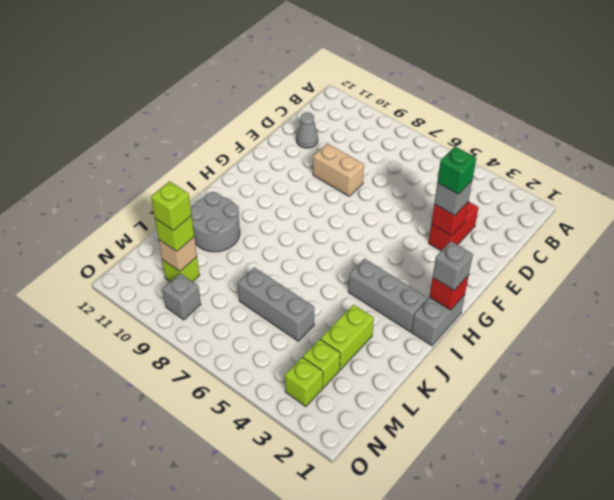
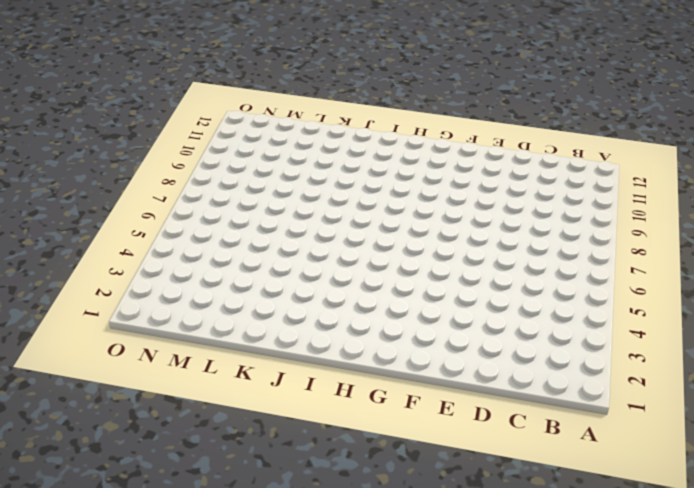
none -> red 1x2 brick [429,202,479,251]
none -> grey 1x1 cone [296,112,318,148]
none -> tan 1x2 brick [313,143,364,196]

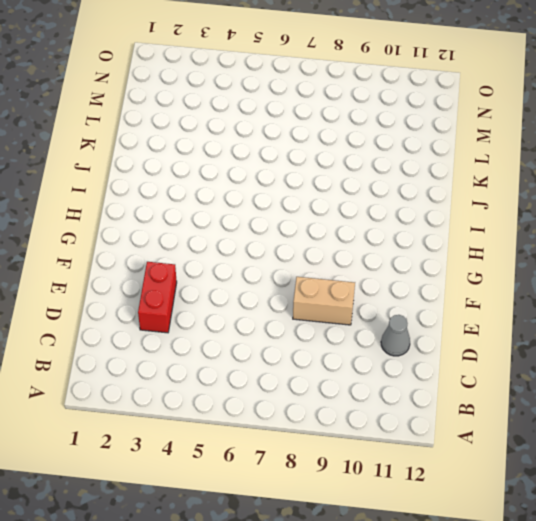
none -> grey 1x2 brick [411,295,465,346]
none -> grey 1x3 brick [348,259,427,332]
none -> grey 2x2 round brick [191,192,240,252]

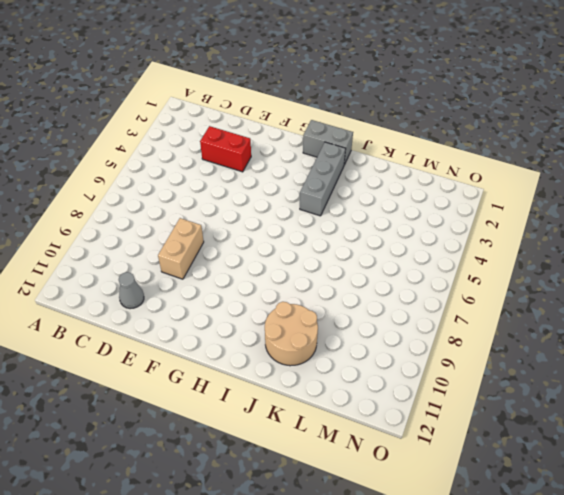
tan 2x2 round brick [265,302,318,366] -> grey 2x2 round brick [191,192,240,252]
none -> lime 1x2 brick [320,305,374,370]
none -> grey 1x3 brick [238,267,314,341]
none -> lime 1x1 brick [303,339,340,388]

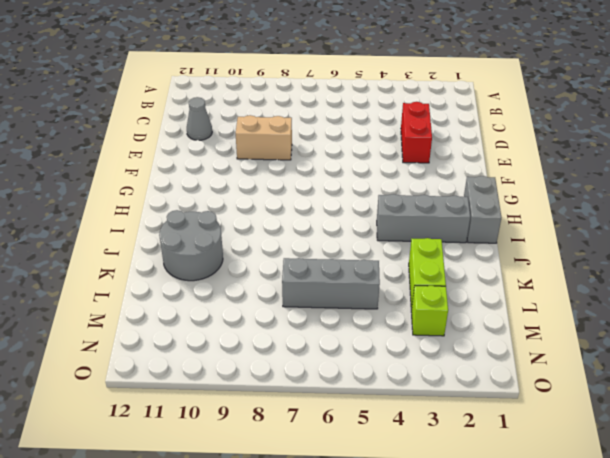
none -> lime 1x1 brick [162,257,200,282]
none -> lime 1x1 brick [285,357,323,407]
none -> grey 1x1 brick [163,274,201,320]

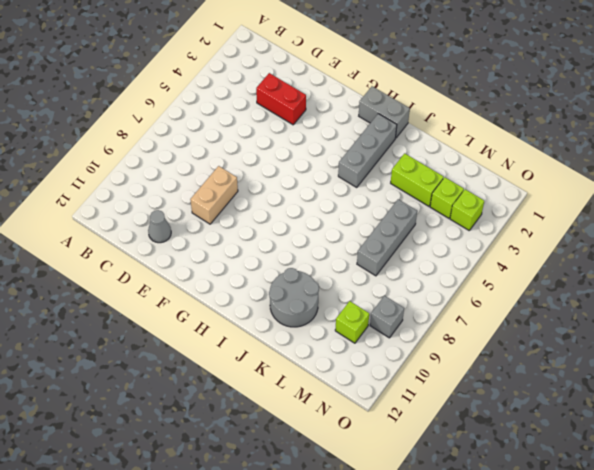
none -> red 1x1 brick [431,202,468,236]
none -> red 1x1 brick [430,275,469,310]
none -> tan 1x1 brick [159,237,197,271]

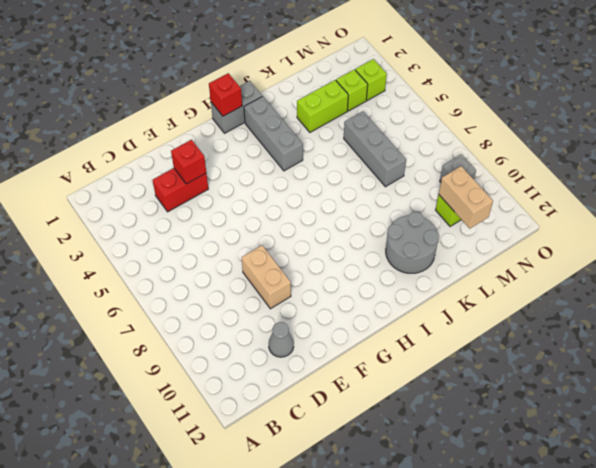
tan 1x2 brick [439,166,493,229] -> tan 1x1 brick [159,237,197,271]
none -> grey 1x1 brick [434,181,472,215]
none -> grey 1x1 brick [433,241,473,290]
none -> lime 1x1 brick [155,216,194,251]

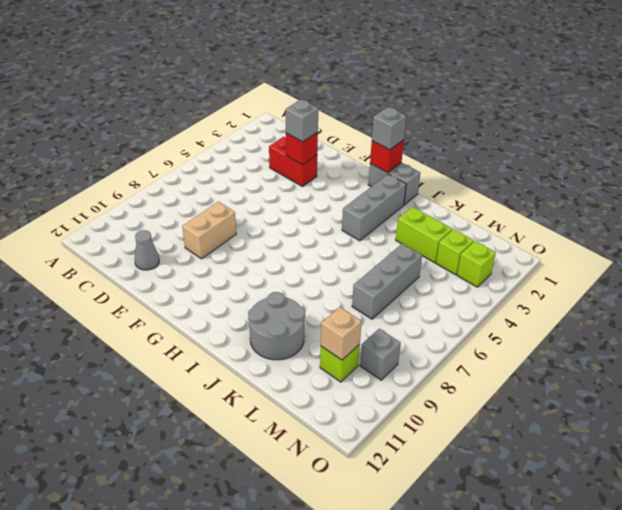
none -> lime 1x1 brick [155,216,194,251]
none -> green 1x1 brick [437,147,476,194]
none -> lime 1x1 brick [151,181,192,231]

